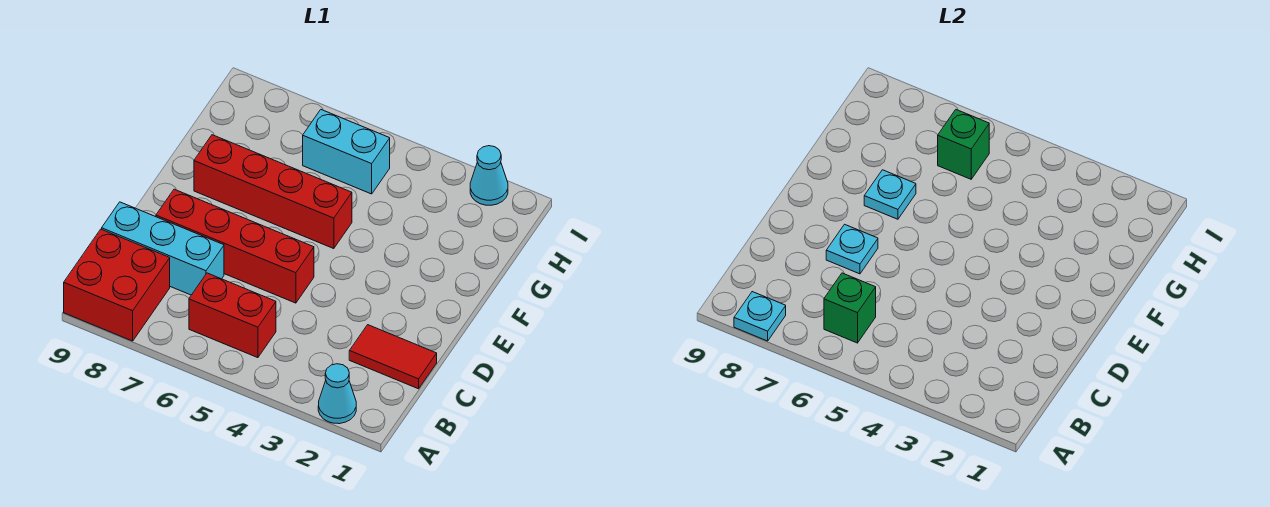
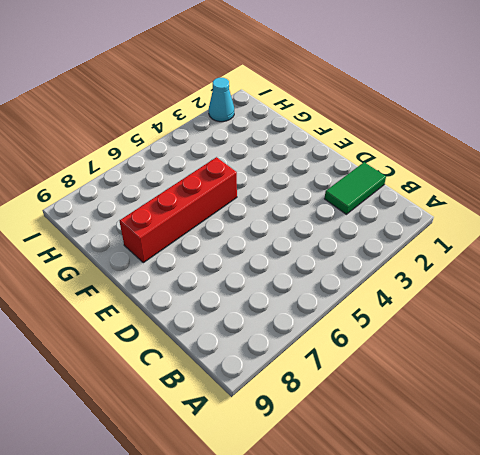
green 1x2 tile [325,162,386,214] -> red 1x2 tile [349,325,437,389]
none -> cyan 1x1 cone [318,364,356,424]
none -> red 2x2 brick [64,229,170,341]
none -> red 1x2 brick [189,273,276,358]

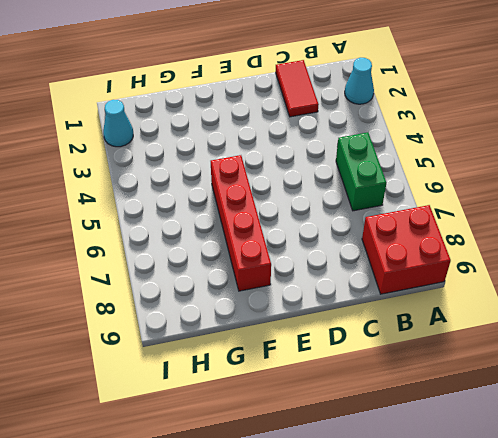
green 1x2 brick [336,132,387,211] -> red 1x2 brick [189,273,276,358]
none -> cyan 1x3 brick [102,202,224,295]
none -> red 1x4 brick [156,189,314,303]
none -> cyan 1x2 brick [303,110,390,194]

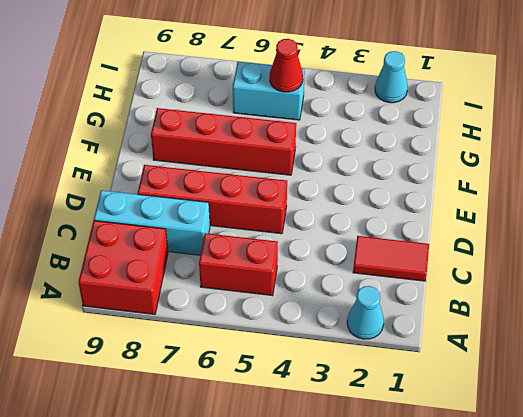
red 1x1 cone [270,39,303,92] -> none
none -> cyan 1x1 plate [734,292,786,341]
none -> green 1x1 brick [824,273,876,343]
none -> cyan 1x1 plate [826,224,878,274]

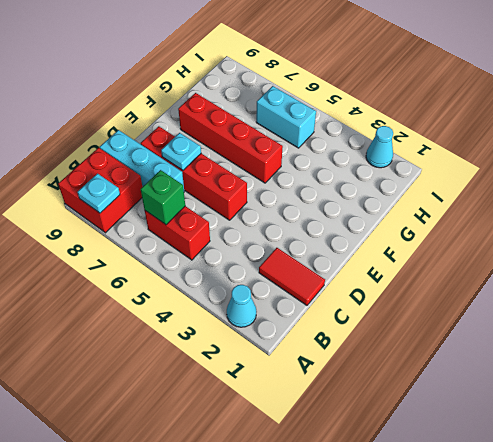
none -> cyan 1x1 plate [864,170,916,219]
none -> green 1x1 brick [938,110,989,179]

